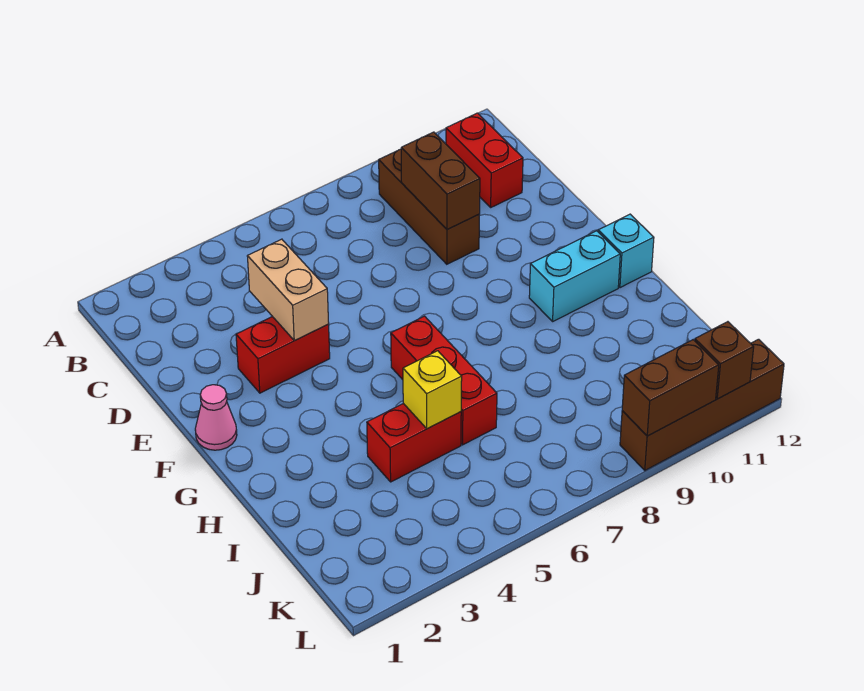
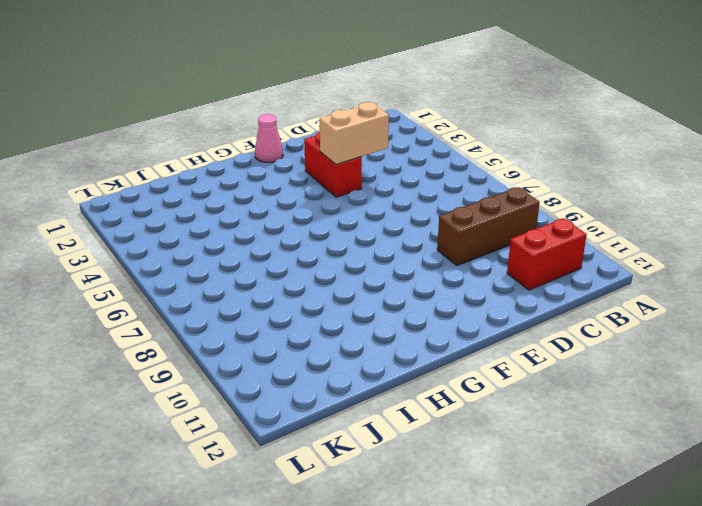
none -> red 1x3 brick [391,316,497,445]
none -> cyan 1x2 brick [529,231,620,321]
none -> cyan 1x1 brick [598,214,654,288]

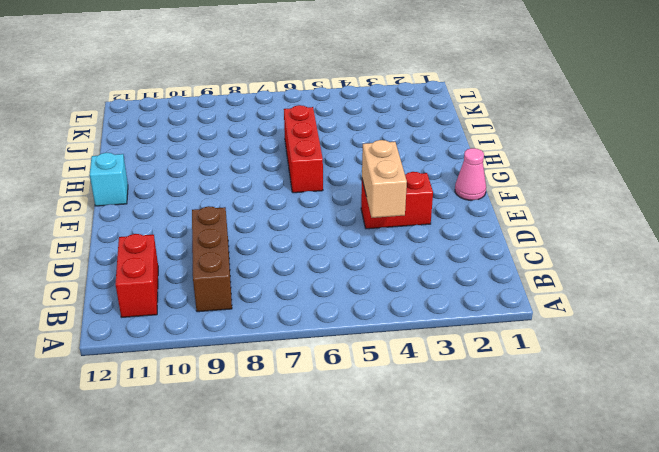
none -> cyan 1x2 brick [529,231,620,321]
none -> red 1x2 brick [367,403,461,482]
none -> brown 1x4 brick [620,339,784,470]

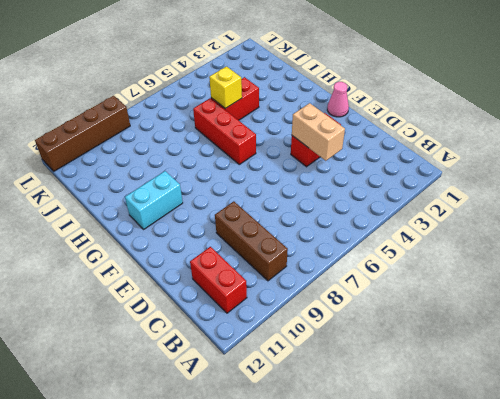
none -> cyan 1x1 brick [598,214,654,288]
none -> brown 1x2 brick [401,132,480,230]
none -> brown 1x2 brick [622,340,719,436]

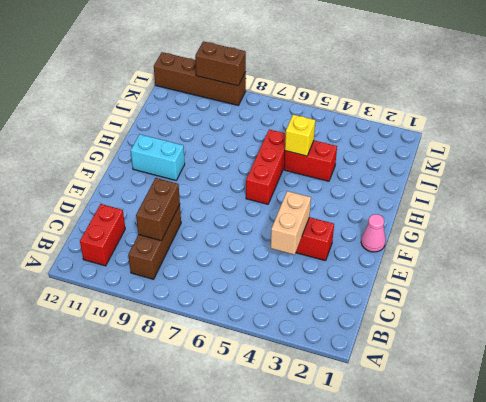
none -> cyan 1x1 brick [598,214,654,288]
none -> brown 1x1 brick [695,322,754,399]

